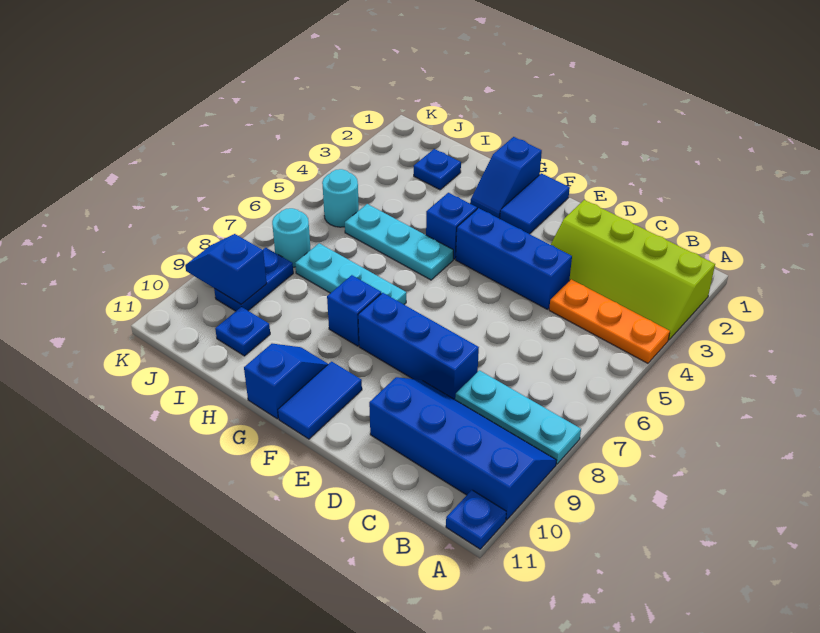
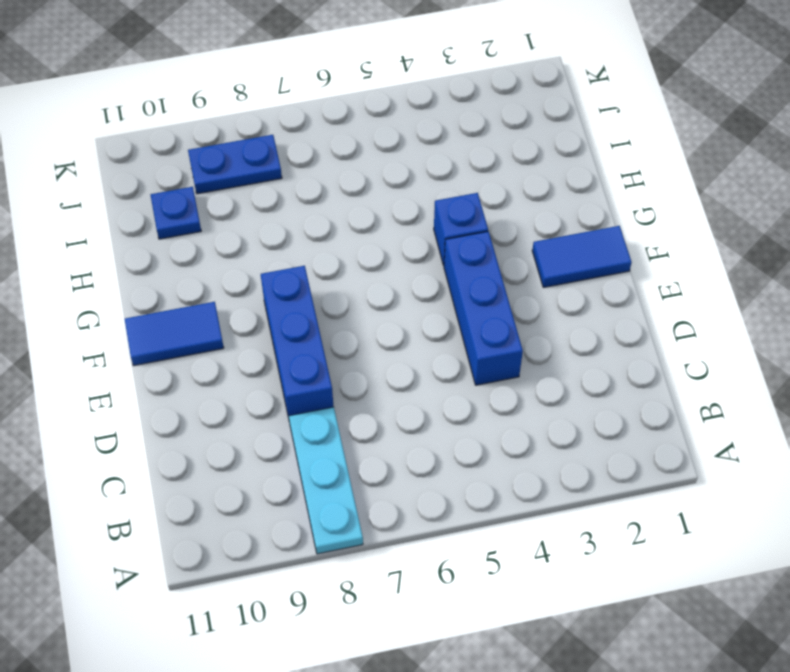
none -> lime 2x4 slope [551,200,715,340]
none -> orange 1x3 plate [549,279,670,363]
none -> blue 2x4 slope [369,377,557,520]

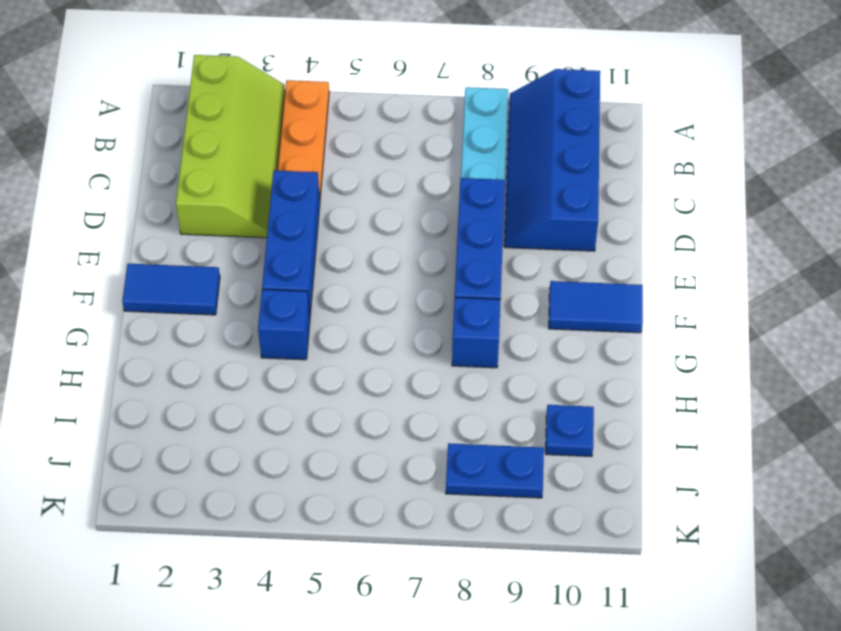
none -> blue 1x1 plate [446,490,506,549]
none -> blue 1x2 slope [470,137,542,219]
none -> cyan 1x3 plate [345,204,453,280]

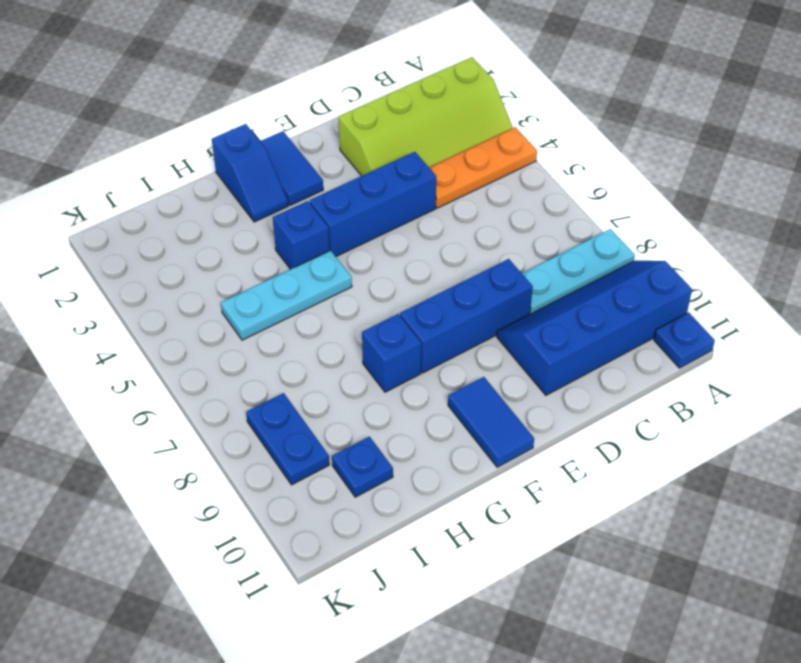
none -> cyan 1x3 plate [295,243,406,304]
none -> blue 1x2 slope [244,344,328,419]
none -> blue 1x1 plate [414,149,461,190]

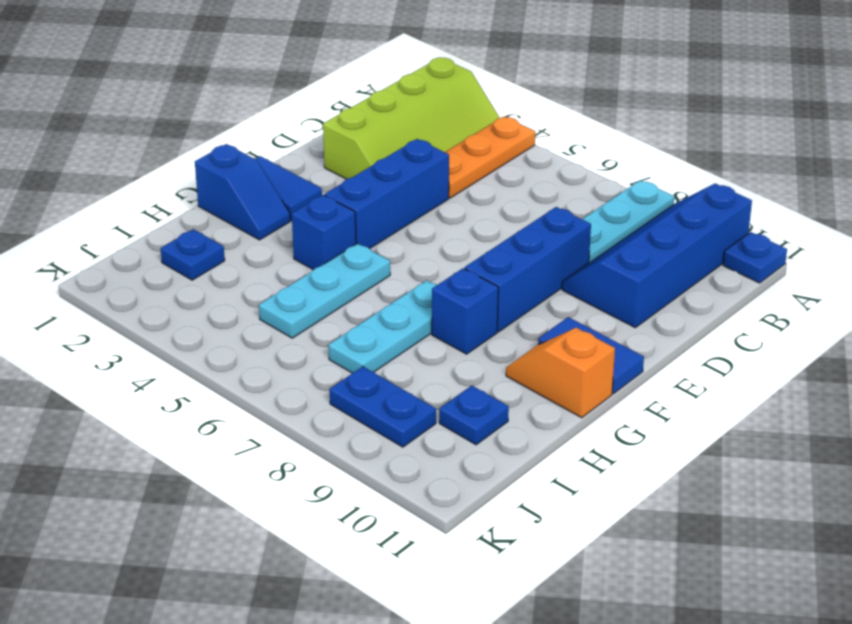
orange 1x2 slope [506,328,615,418] -> blue 1x2 slope [244,344,328,419]
none -> cyan 1x1 round brick [322,169,359,227]
none -> cyan 1x1 round brick [272,208,311,267]
none -> blue 1x2 slope [185,234,267,304]

